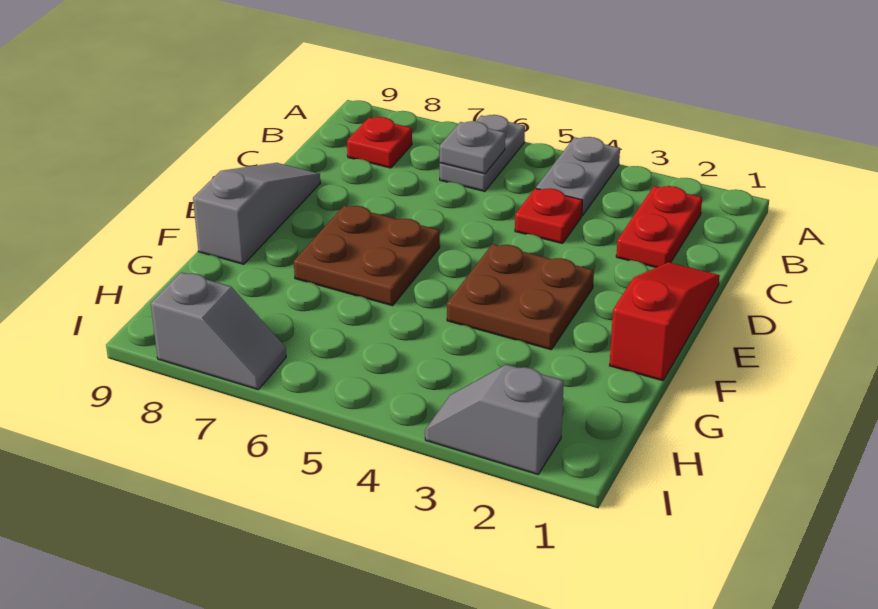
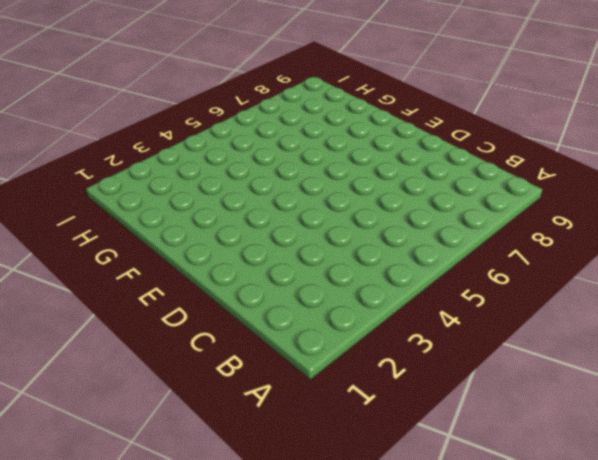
none -> grey 1x2 plate [536,137,620,216]
none -> grey 1x2 plate [440,115,525,191]
none -> red 1x2 plate [616,186,702,267]

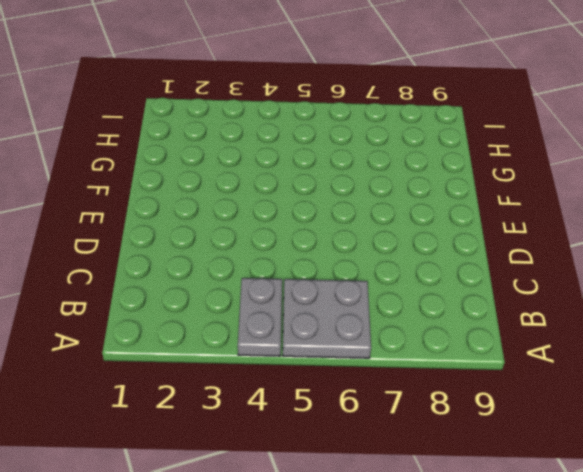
grey 2x2 plate [283,279,371,358] -> grey 1x2 plate [440,115,525,191]
none -> red 1x2 plate [616,186,702,267]
none -> red 1x1 plate [347,117,412,168]
none -> red 1x1 plate [515,188,582,244]

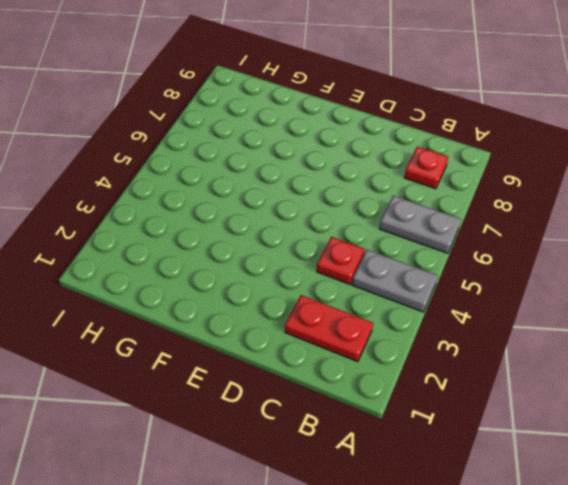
none -> red 1x3 slope [609,262,720,381]
none -> grey 1x3 slope [193,163,320,264]
none -> brown 2x2 plate [447,244,594,350]

